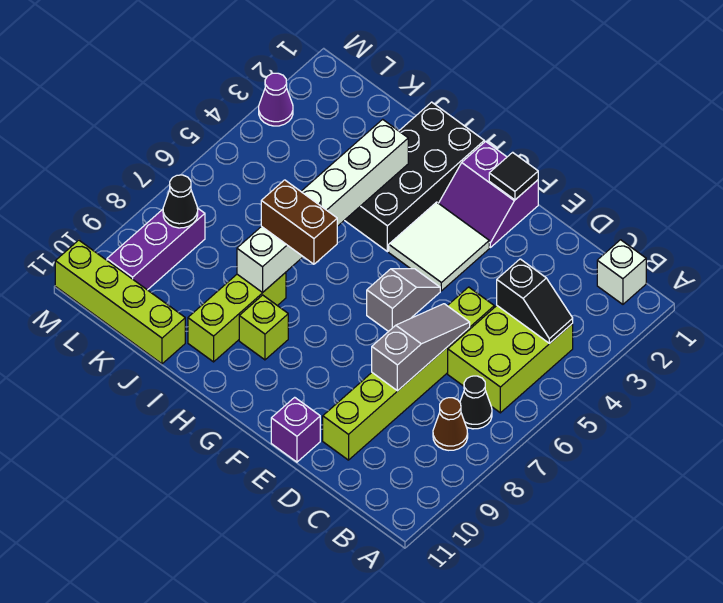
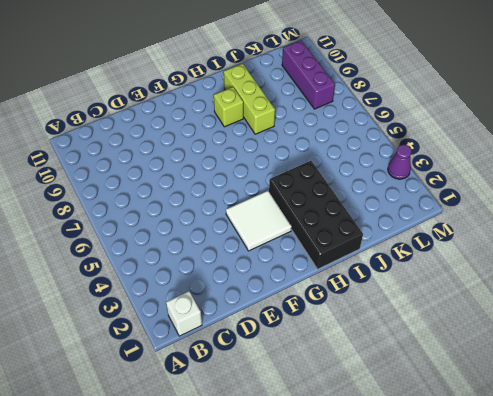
none -> lime 2x3 brick [448,306,573,413]
none -> black 1x1 cone [460,376,492,429]
none -> brown 1x1 cone [433,398,468,450]

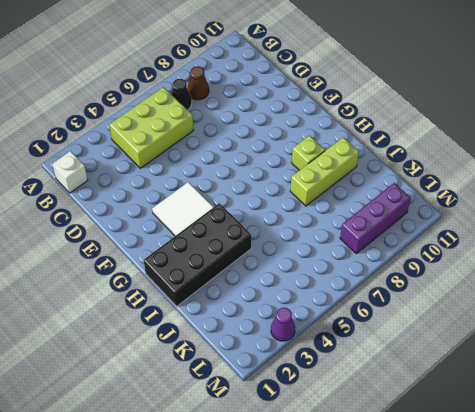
none -> lime 1x6 brick [323,287,494,460]
none -> purple 1x1 brick [271,397,320,462]
none -> purple 2x2 slope [439,142,538,247]

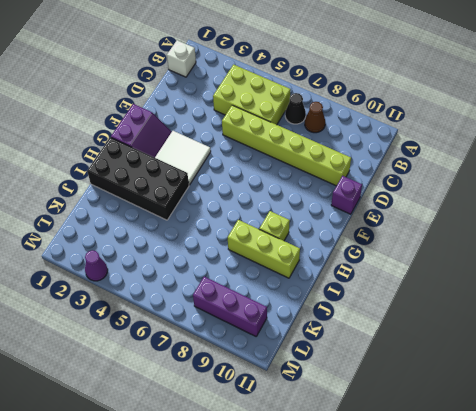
none -> grey 1x2 slope [367,269,440,332]
none -> lime 1x4 brick [55,240,185,364]
none -> black 1x2 slope [497,259,573,344]

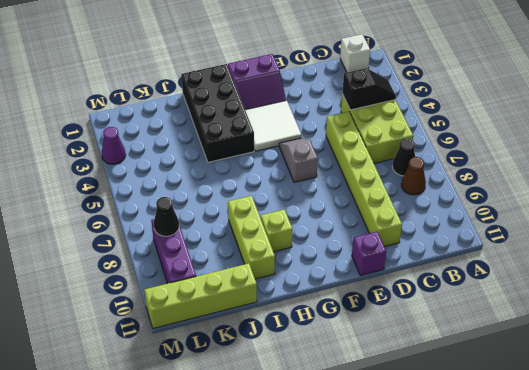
none -> grey 1x3 slope [372,304,470,391]
none -> black 1x1 tile [489,152,538,200]
none -> white 1x6 brick [237,119,408,292]

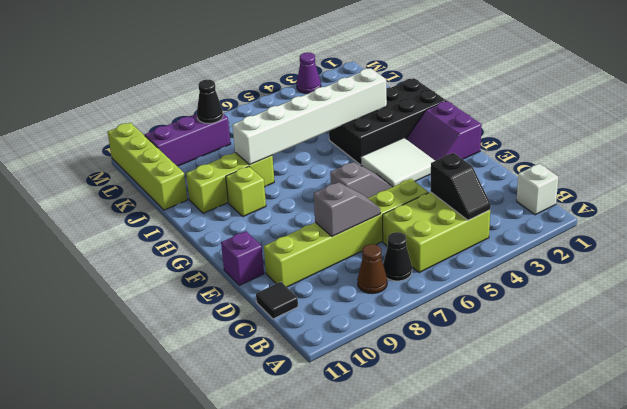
black 1x1 tile [256,282,298,319] -> black 1x1 tile moved to [489,152,538,200]
grey 1x2 slope [314,182,381,237] -> grey 1x3 slope [372,304,470,391]
none -> brown 1x2 brick [261,180,337,264]

